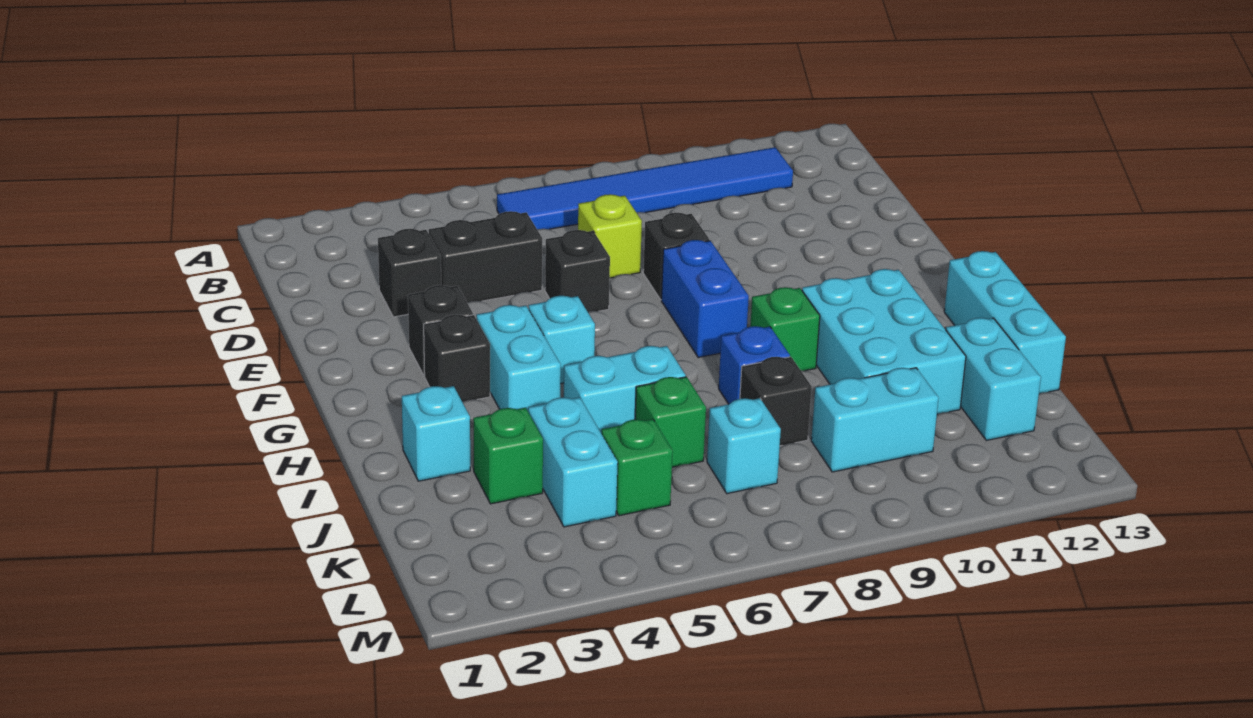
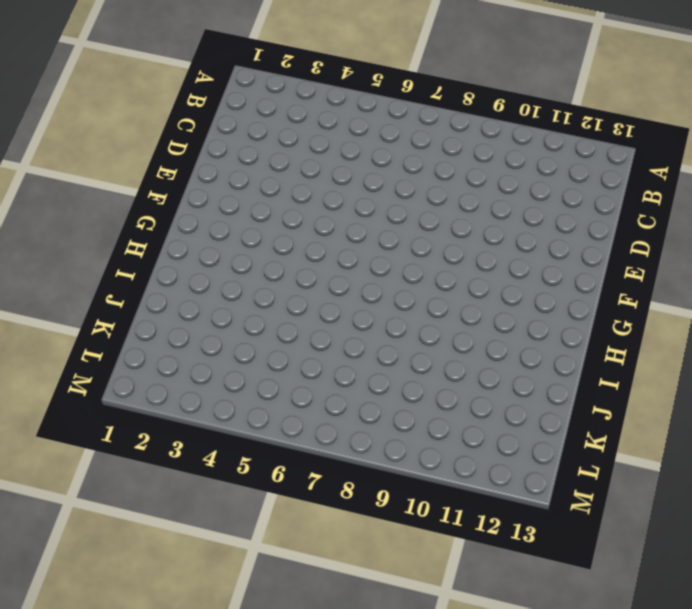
none -> blue 1x6 tile [497,147,793,229]
none -> black 1x1 brick [378,229,441,317]
none -> black 1x2 brick [429,211,542,302]

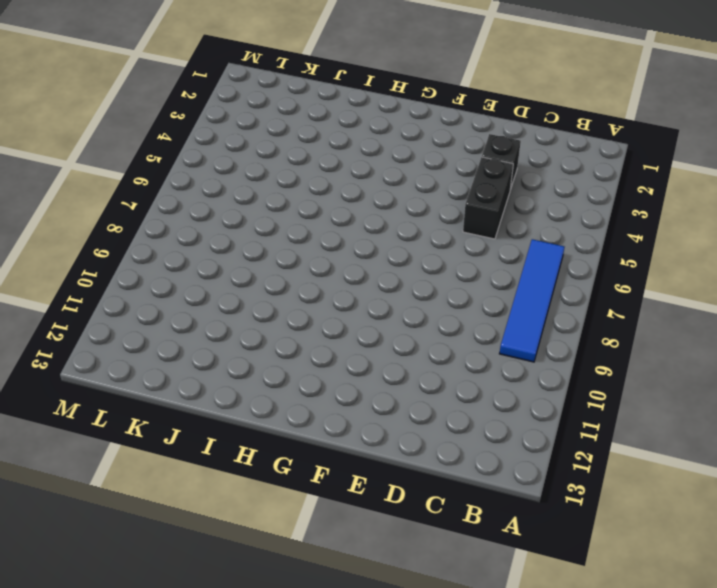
blue 1x4 tile [499,239,564,362] -> blue 1x6 tile [497,147,793,229]
none -> lime 1x1 brick [578,194,642,278]
none -> black 1x1 brick [545,230,610,312]
none -> black 1x1 brick [643,213,710,300]

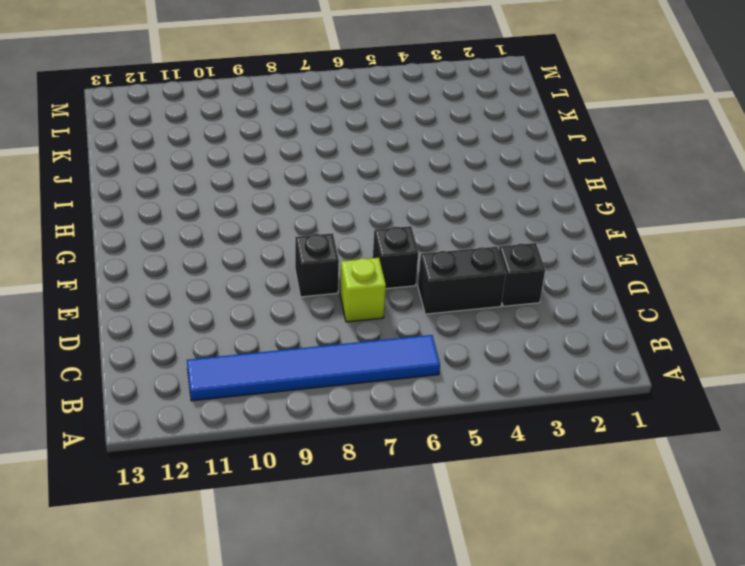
none -> black 1x1 brick [408,285,473,376]
none -> blue 1x2 brick [661,240,749,357]
none -> black 1x1 brick [424,315,490,402]

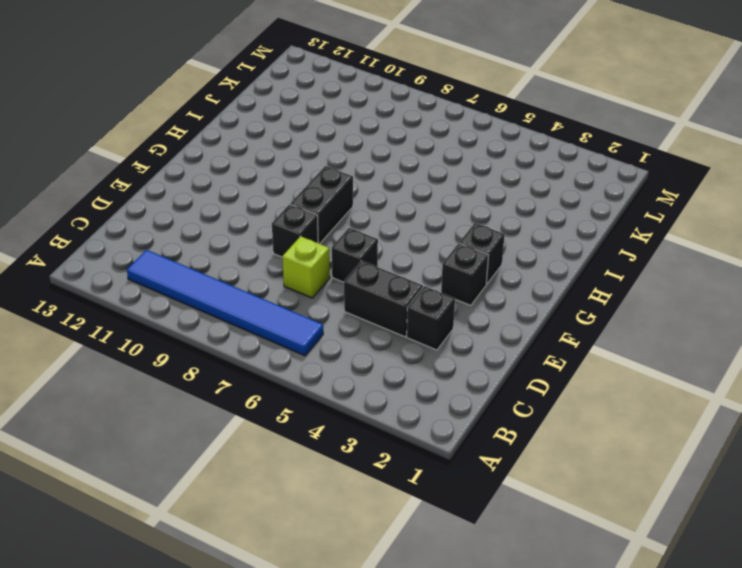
black 1x2 brick [290,166,353,244] -> blue 1x2 brick [661,240,749,357]
none -> cyan 1x2 brick [476,305,561,411]
none -> cyan 1x1 brick [529,296,595,384]
none -> green 1x1 brick [750,287,820,371]

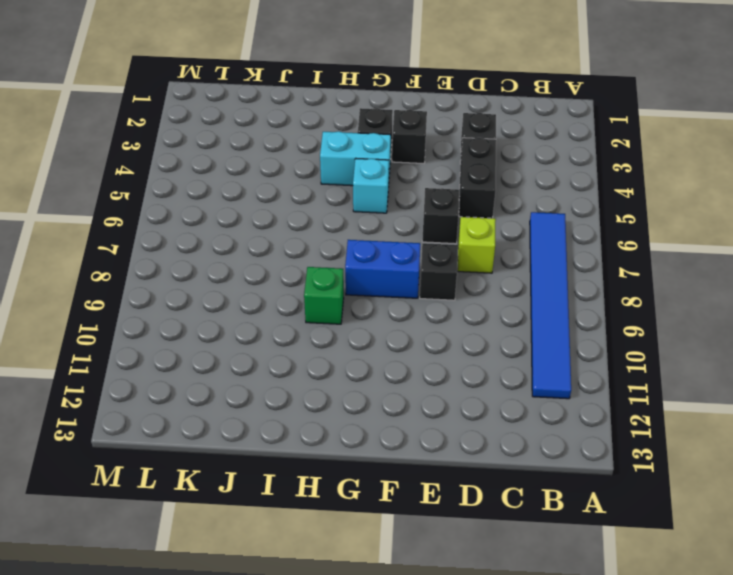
none -> cyan 2x3 brick [802,269,966,414]
none -> cyan 1x3 brick [944,251,1066,393]
none -> cyan 1x1 brick [402,386,470,481]

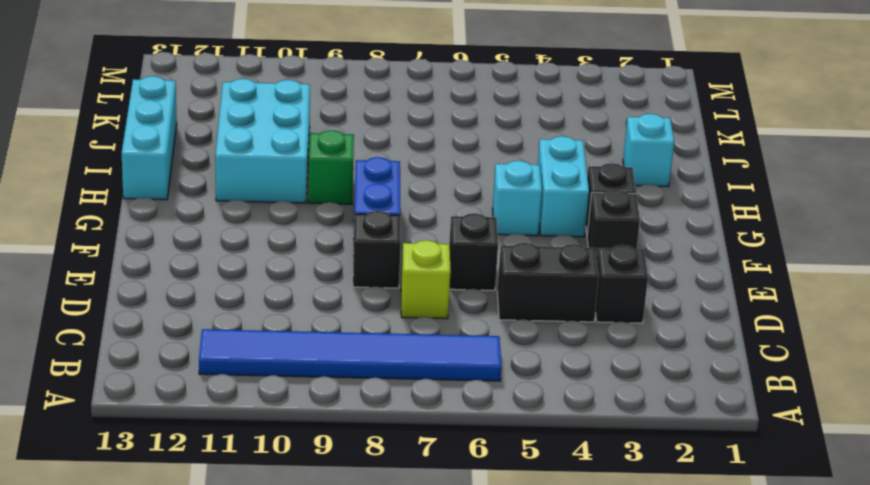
none -> cyan 1x2 brick [564,346,686,433]
none -> blue 1x1 brick [719,326,790,404]
none -> green 1x1 brick [473,408,543,504]

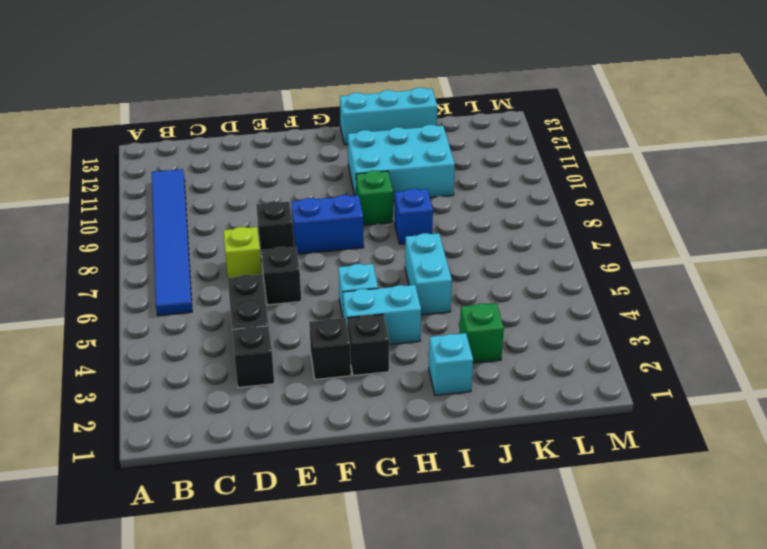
none -> cyan 1x2 brick [528,397,618,527]
none -> green 1x1 brick [635,377,706,467]
none -> black 1x1 brick [740,357,812,446]

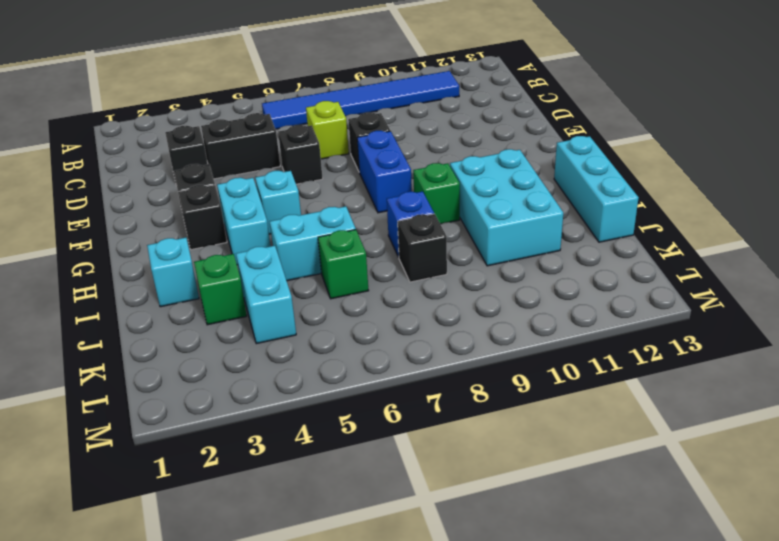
none -> cyan 1x2 brick [946,318,1041,440]
none -> green 1x1 brick [601,419,673,516]
none -> cyan 1x1 brick [707,398,781,494]

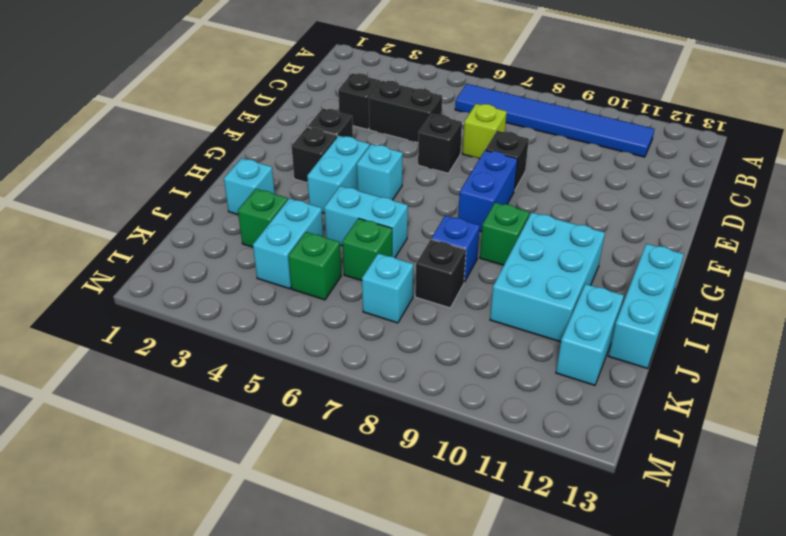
none -> cyan 1x2 brick [811,368,939,472]

